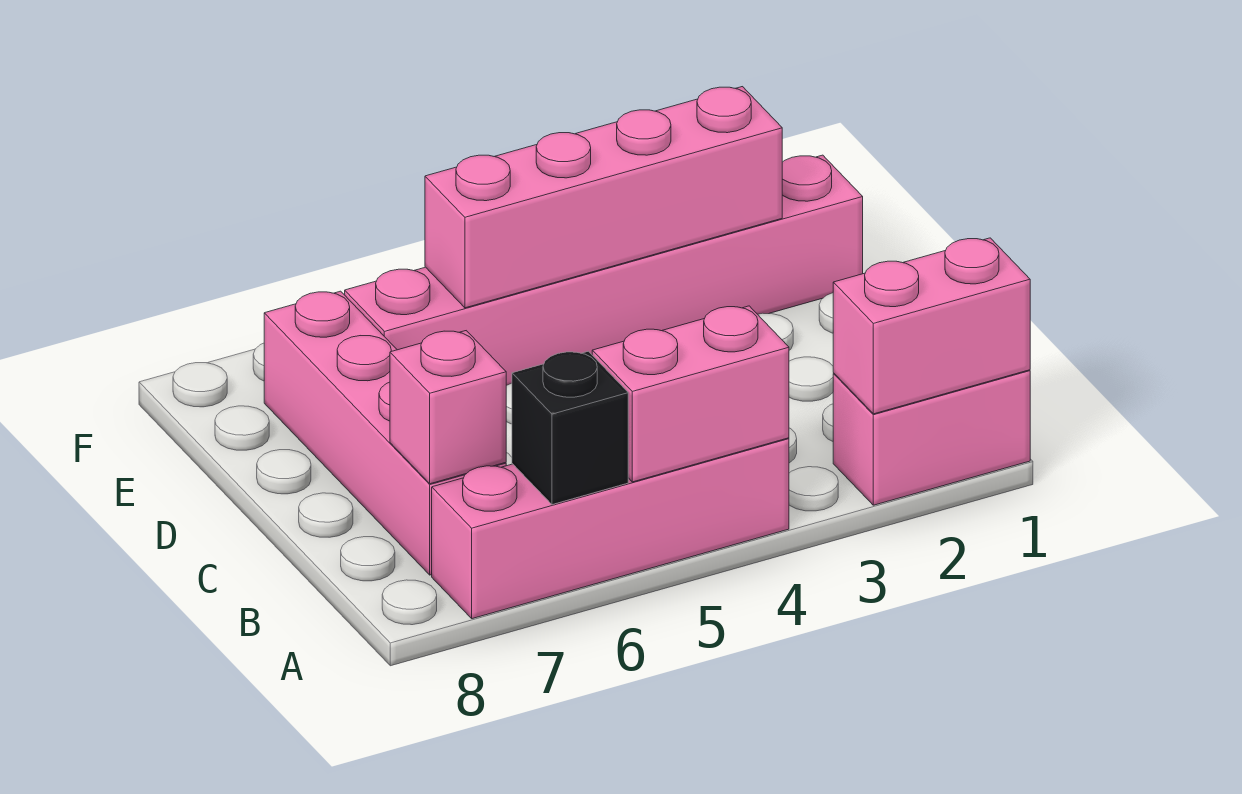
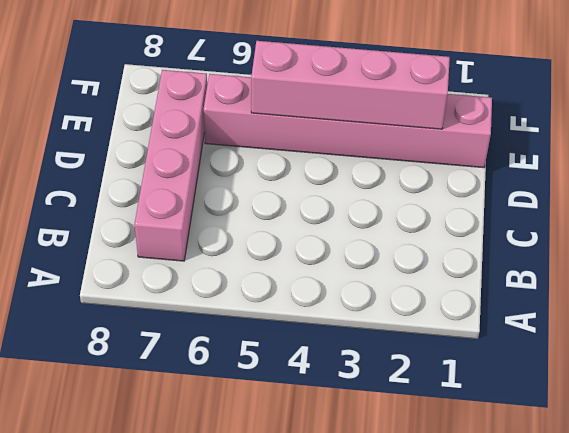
none -> pink 1x2 brick [833,370,1030,505]
none -> pink 1x4 brick [432,438,789,619]

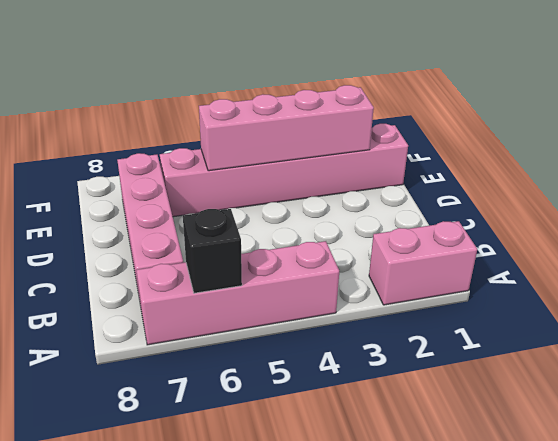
none -> pink 1x2 brick [833,238,1030,414]
none -> pink 1x2 brick [592,306,789,482]

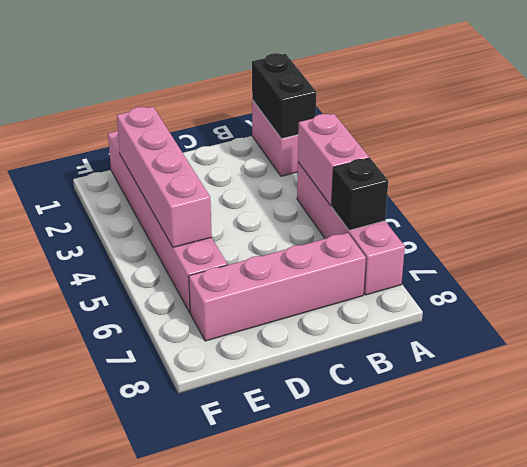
black 1x2 brick [252,53,316,139] -> pink 1x2 brick [833,238,1030,414]
none -> pink 1x1 brick [390,331,506,484]

